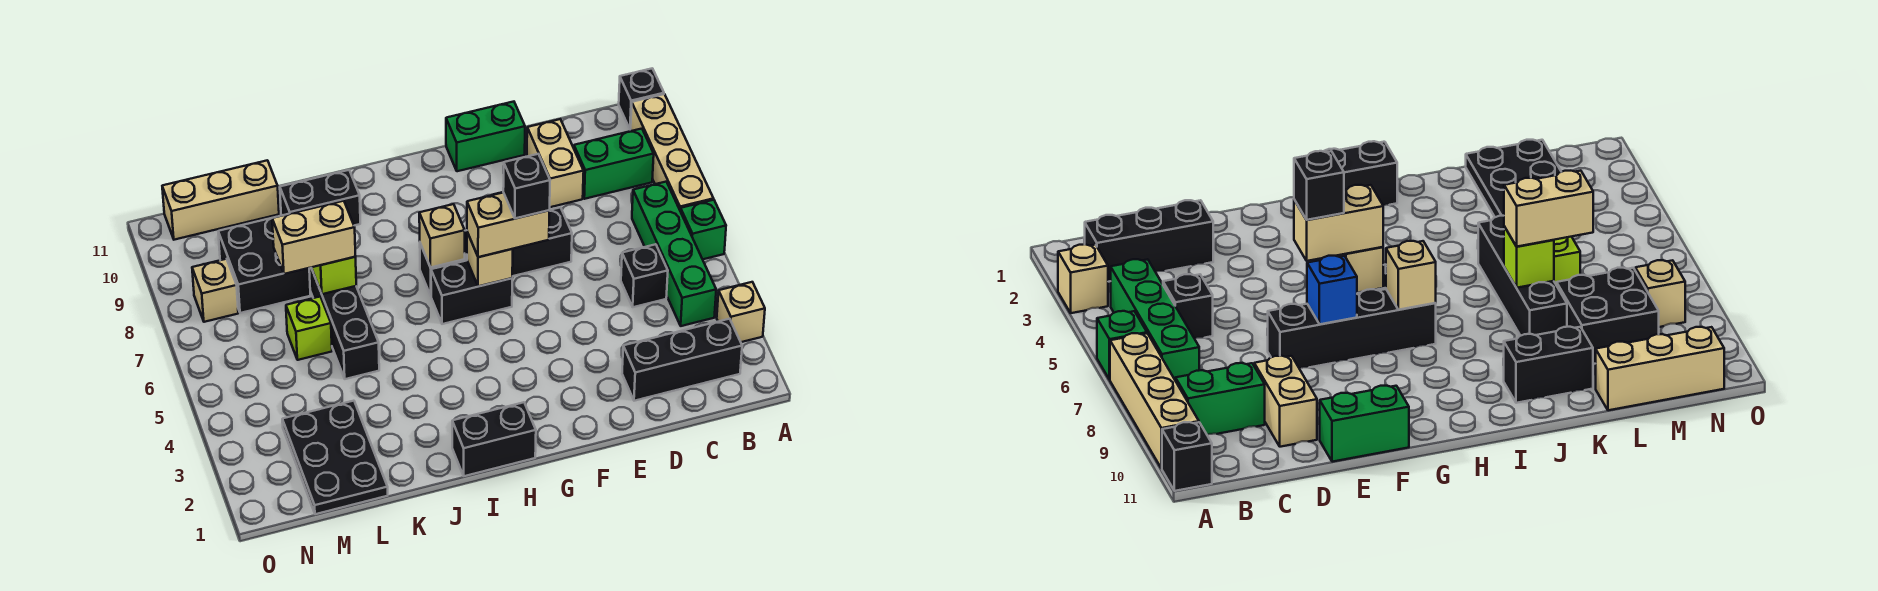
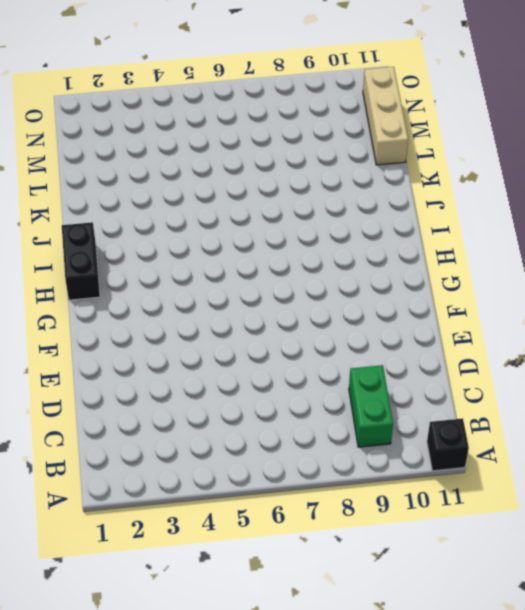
none -> tan 1x1 brick [717,282,765,342]
none -> green 1x1 brick [680,200,726,259]
none -> tan 1x4 brick [631,94,714,210]

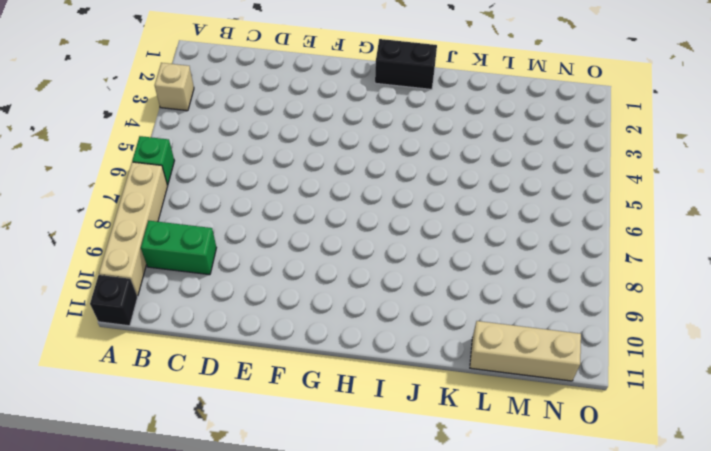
none -> black 1x3 brick [622,319,742,401]
none -> green 1x4 brick [632,182,716,326]
none -> black 1x1 brick [621,244,668,307]

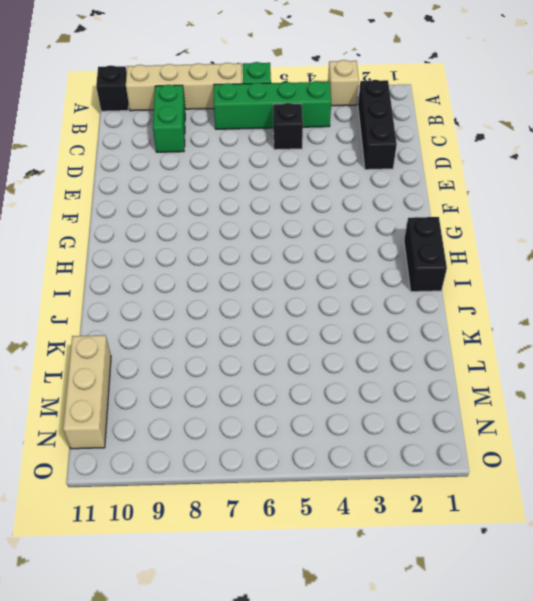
none -> tan 1x2 brick [527,119,584,207]
none -> black 1x4 brick [420,207,572,295]
none -> green 1x2 brick [446,102,525,171]

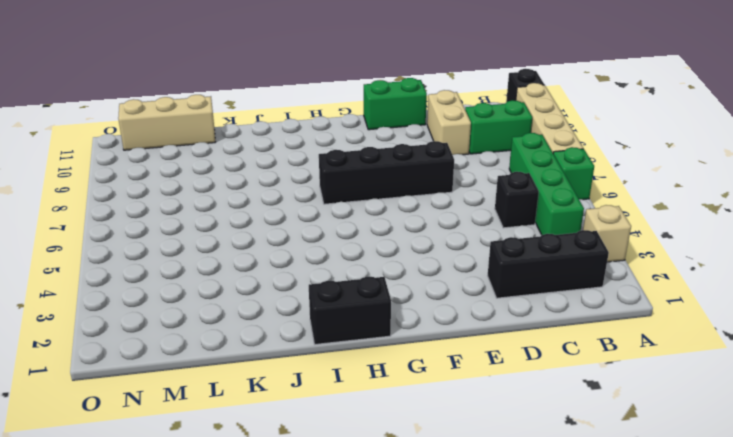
none -> black 1x2 brick [431,261,512,324]
none -> black 1x2 brick [280,170,360,225]
none -> black 1x4 brick [309,268,379,379]

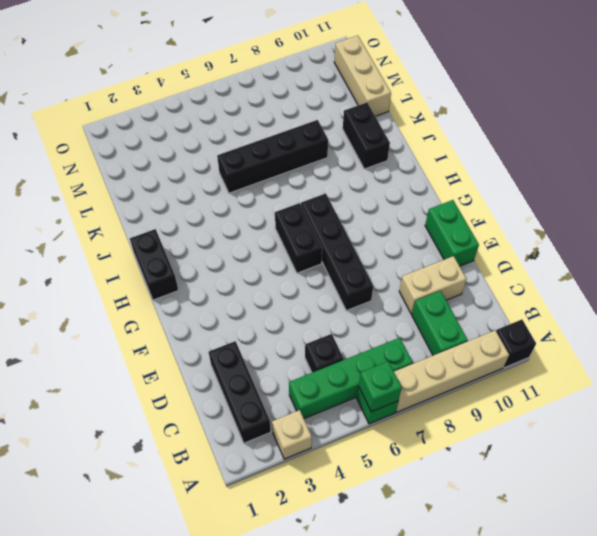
green 1x1 brick [359,361,402,412] -> none
none -> black 2x3 plate [282,401,388,514]
none -> lime 1x1 brick [286,297,332,360]
none -> black 2x2 brick [218,214,310,313]

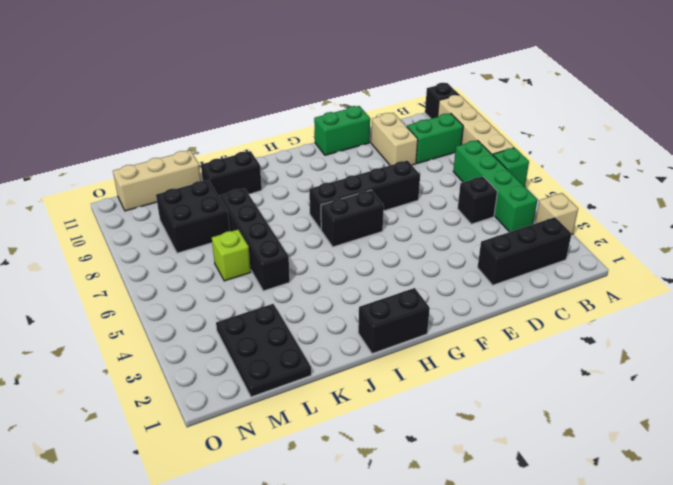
none -> tan 1x1 brick [192,259,238,322]
none -> blue 1x1 brick [1307,256,1357,324]
none -> tan 1x1 brick [467,232,513,286]

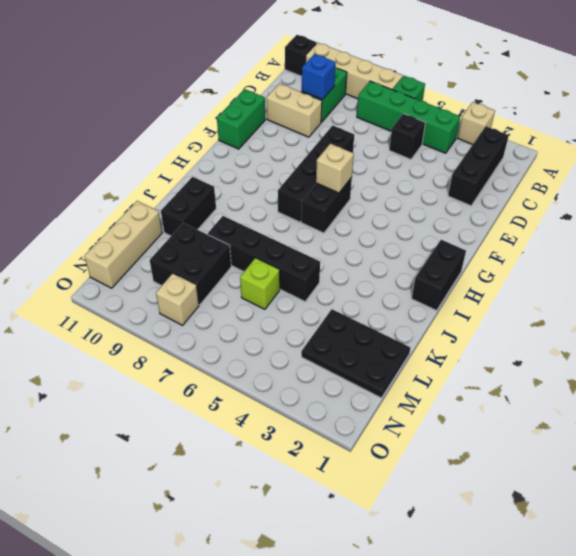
blue 1x1 brick [302,54,336,100] -> blue 1x1 brick moved to [1307,256,1357,324]
none -> tan 1x1 brick [419,204,465,268]
none -> lime 1x1 brick [312,257,356,294]
none -> tan 1x2 brick [467,193,550,257]

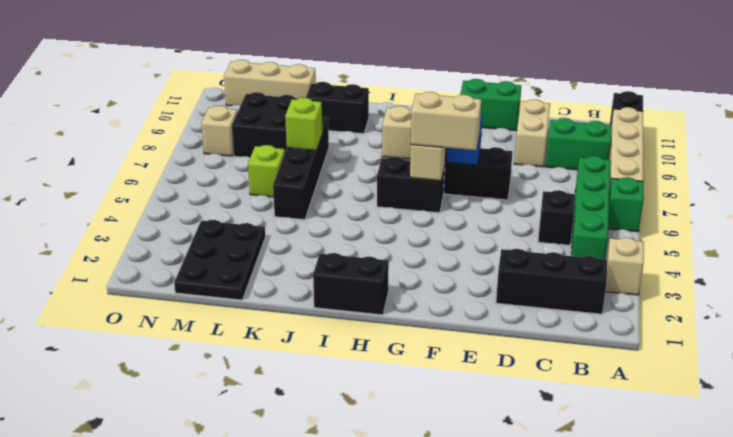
none -> tan 1x2 brick [272,201,356,274]
none -> black 1x1 brick [503,154,550,218]

